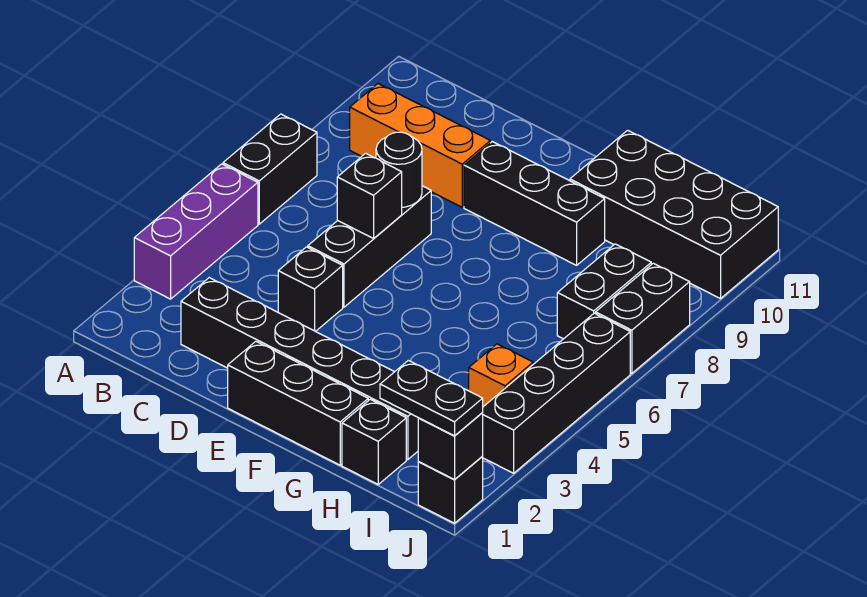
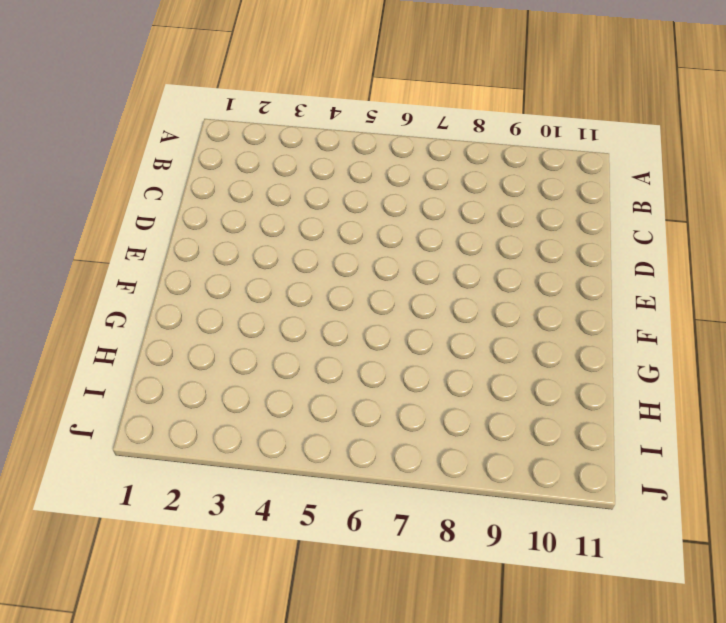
none -> purple 1x3 brick [134,164,258,299]
none -> black 1x2 brick [223,114,317,224]
none -> orange 1x3 brick [350,84,490,207]

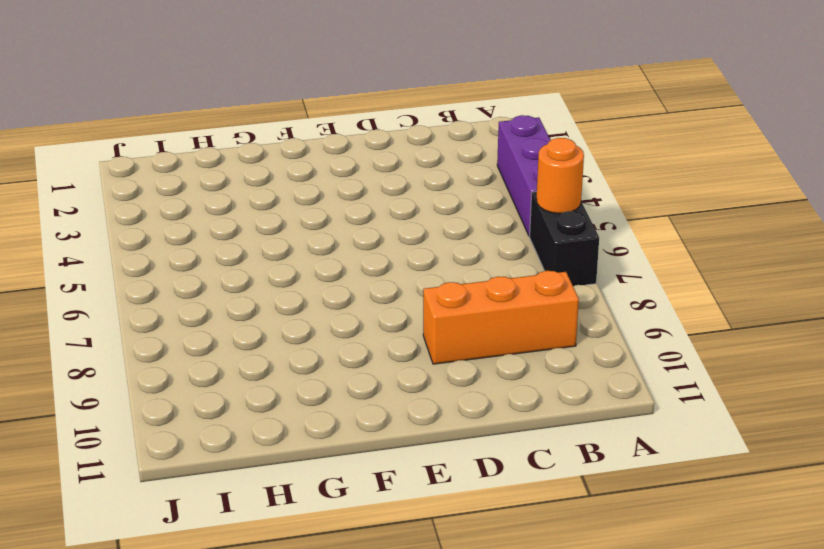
orange 1x1 round brick [536,138,584,213] -> none
none -> black 1x6 brick [181,278,418,460]
none -> black 1x1 brick [278,247,343,332]
none -> black 1x3 brick [308,186,431,307]

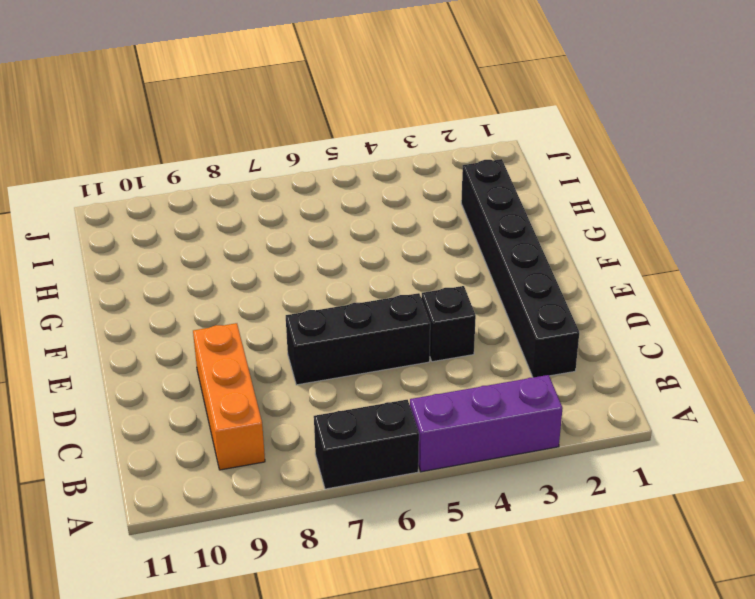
none -> black 1x3 brick [228,341,368,465]
none -> black 1x3 brick [464,142,605,265]
none -> black 2x4 brick [570,130,778,299]

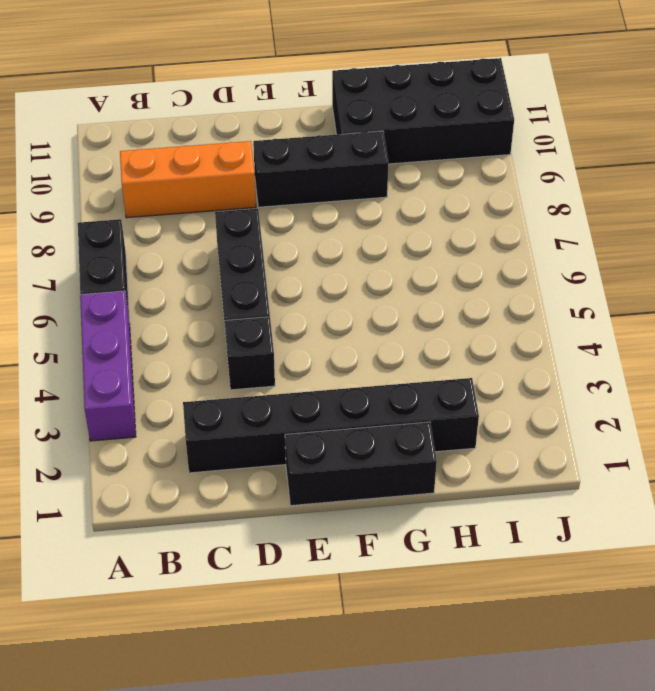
none -> black 1x1 brick [342,399,406,484]
none -> orange 1x1 brick [469,344,533,407]
none -> black 1x2 brick [557,244,651,339]

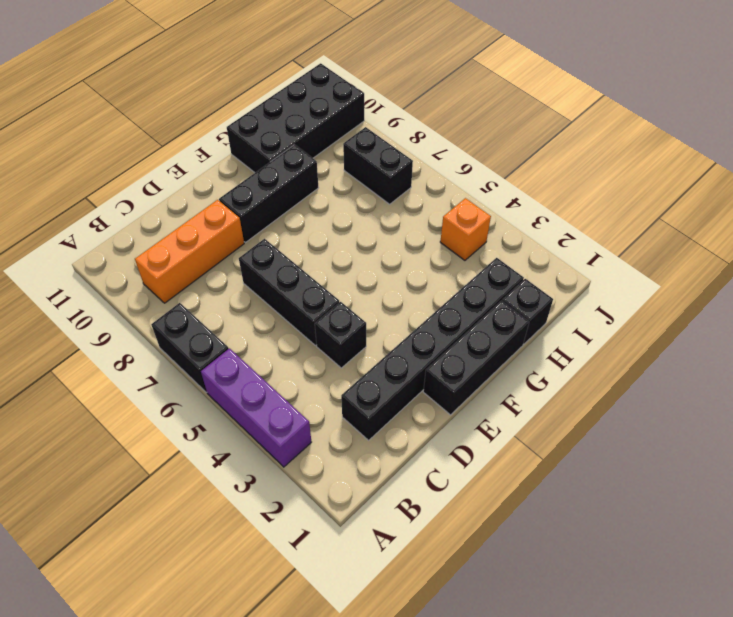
none -> black 1x1 brick [418,457,483,523]
none -> black 1x4 brick [482,313,630,473]
none -> black 1x2 brick [596,263,690,373]

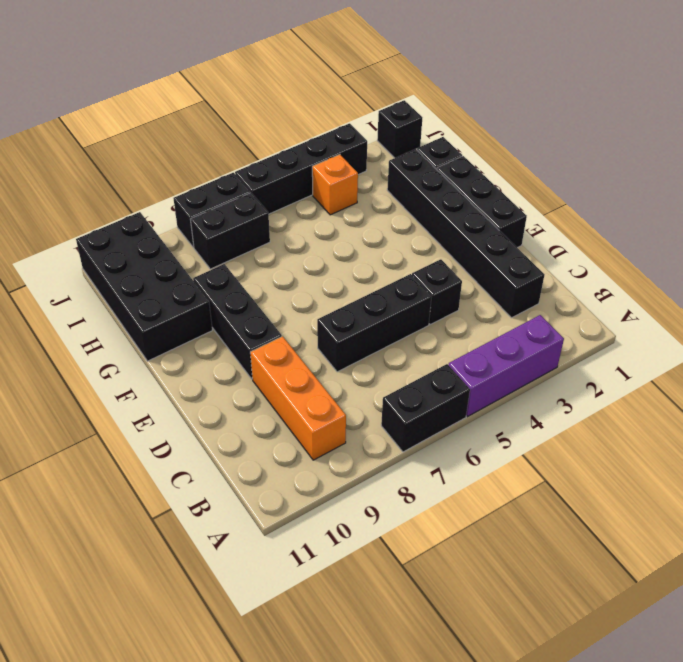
none -> black 1x1 brick [337,153,402,239]
none -> black 1x1 round brick [376,132,422,207]
none -> black 1x1 brick [418,413,483,480]

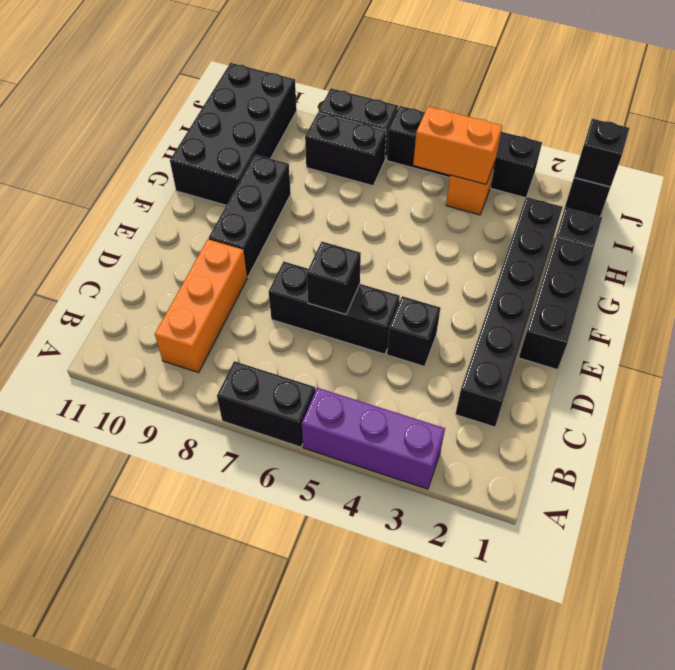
orange 1x2 brick [413,107,502,184] -> none
none -> black 1x1 round brick [376,132,422,207]
none -> black 1x2 plate [380,360,483,436]

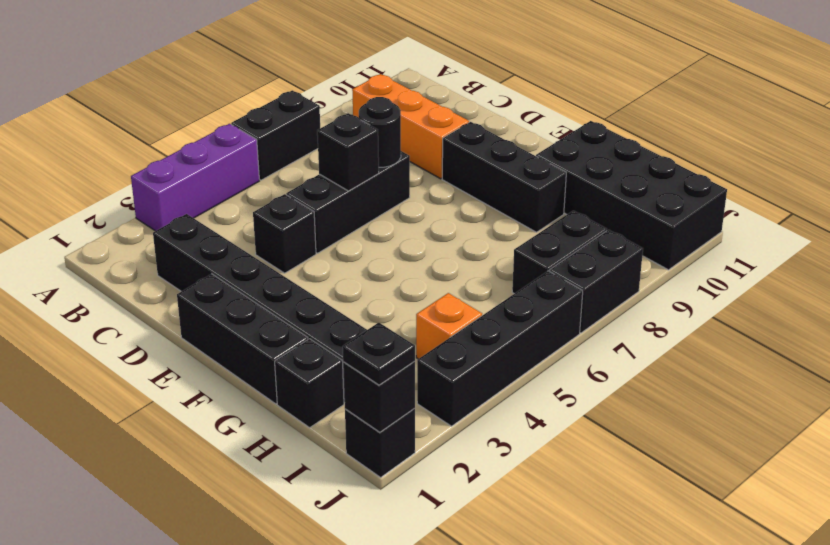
black 1x1 plate [343,323,415,385] -> black 1x2 plate [380,360,483,436]

